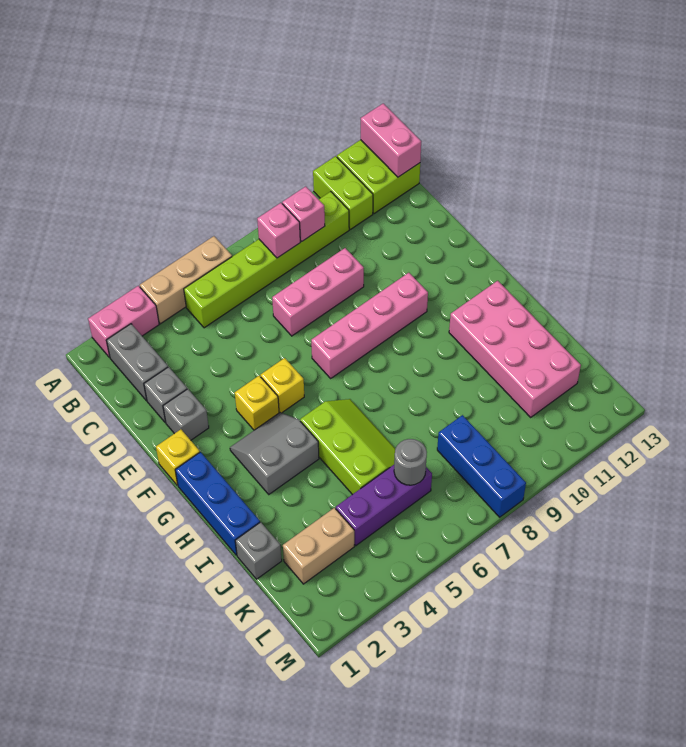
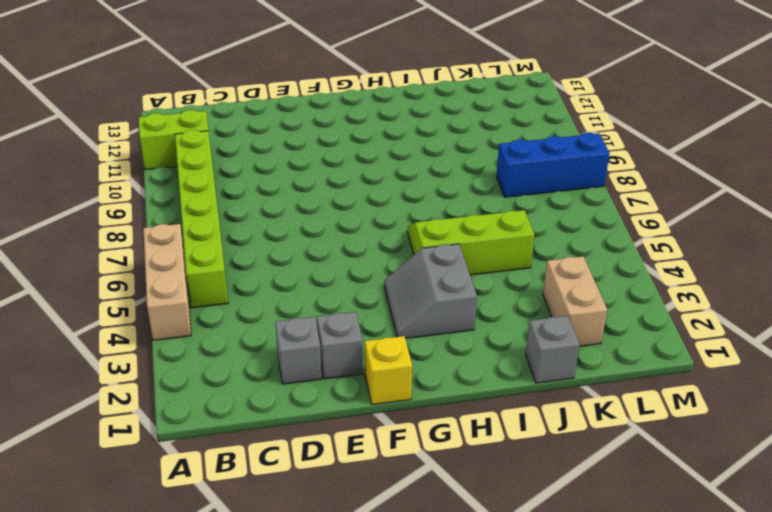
none -> pink 1x2 brick [88,286,159,358]
none -> lime 2x2 brick [337,140,420,214]
none -> grey 1x2 brick [106,324,168,401]

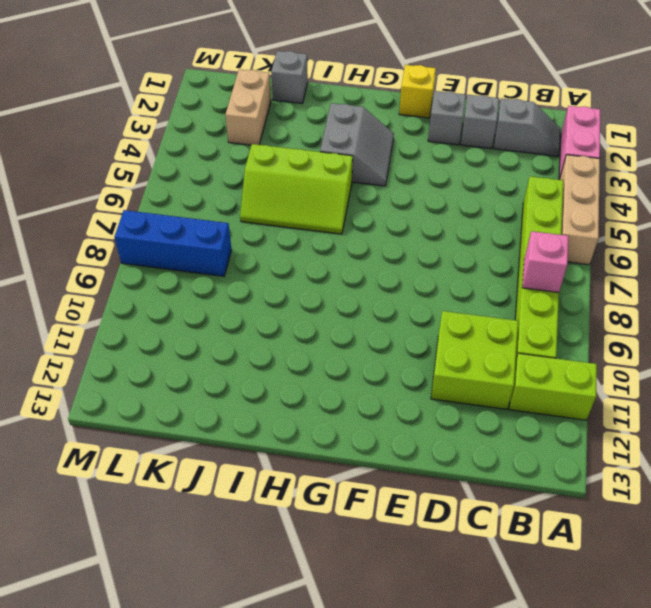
grey 1x2 slope [494,98,561,156] -> grey 1x2 brick [106,324,168,401]
lime 2x2 brick [431,311,518,409] -> lime 2x2 brick moved to [337,140,420,214]
none -> pink 1x3 brick [272,248,364,336]
none -> yellow 1x1 brick [235,376,279,430]
none -> yellow 1x1 brick [260,358,304,413]

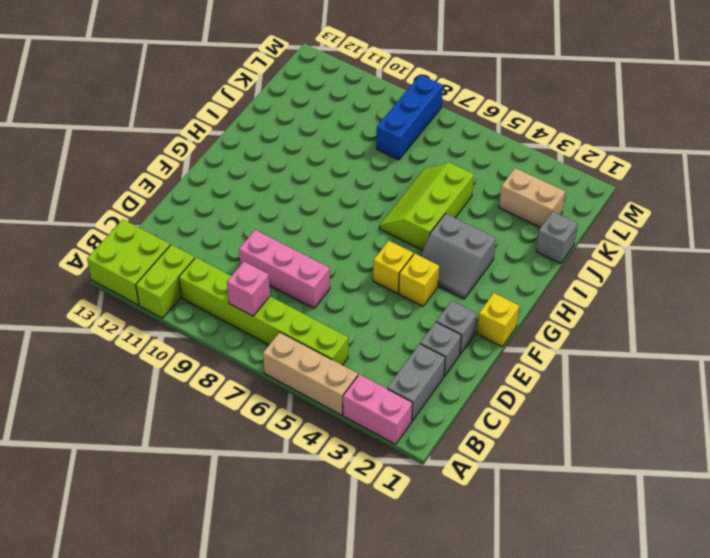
none -> pink 1x4 brick [311,273,428,378]
none -> blue 1x3 brick [175,452,260,555]
none -> pink 2x4 brick [449,281,581,417]

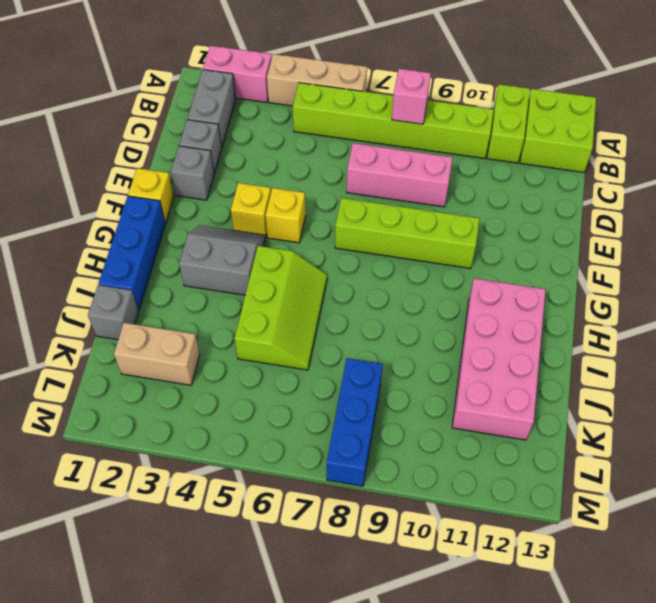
lime 1x4 brick [335,198,480,269] -> pink 1x4 brick [311,273,428,378]
none -> purple 1x3 brick [335,465,432,546]
none -> pink 1x2 brick [361,103,421,177]
none -> pink 1x1 brick [282,186,325,242]

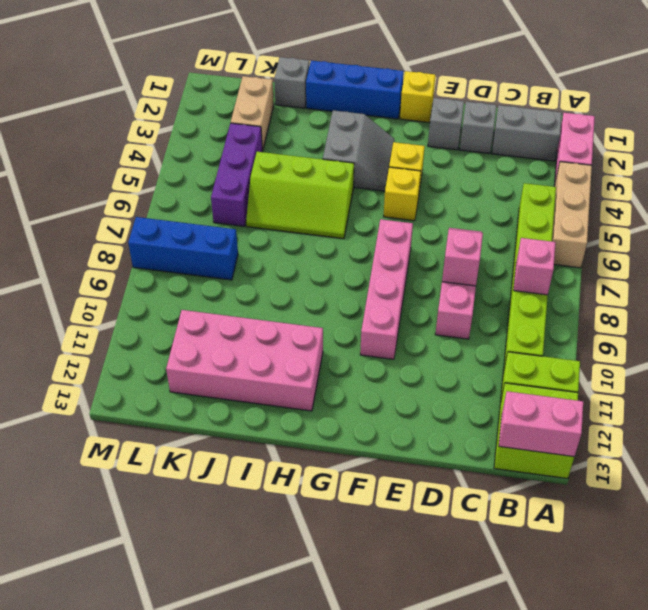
pink 1x1 brick [442,229,483,286] -> pink 1x1 brick moved to [282,186,325,242]
none -> grey 1x1 round brick [394,439,427,485]

